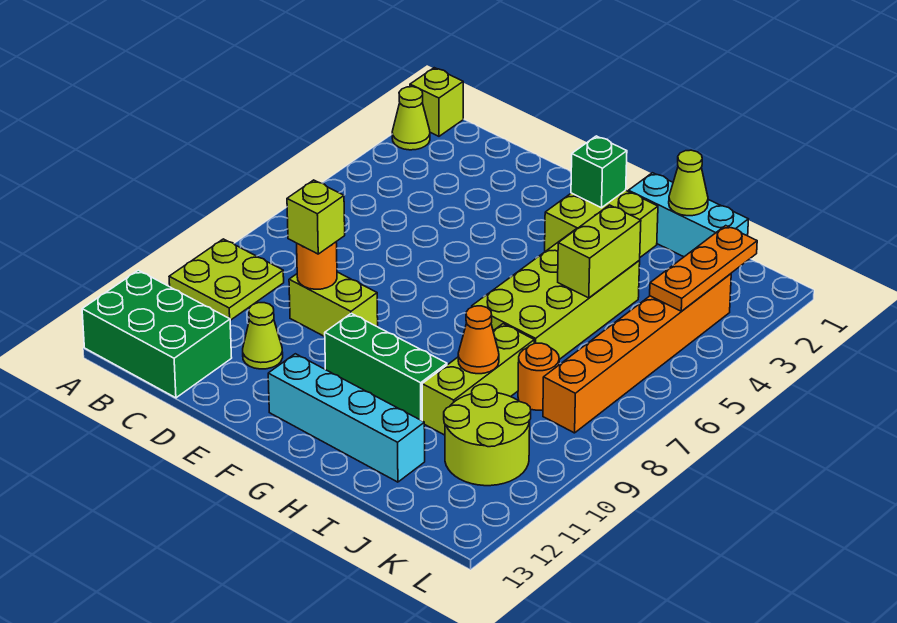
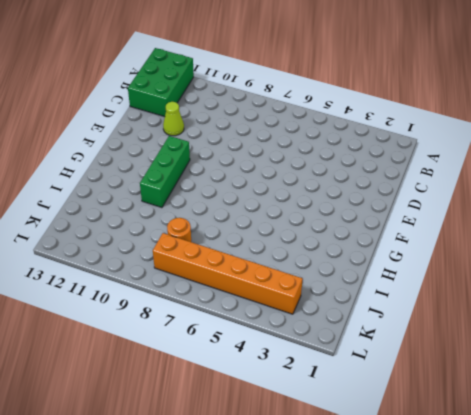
none -> lime 1x1 brick [410,68,463,136]
none -> lime 1x1 cone [392,87,430,150]
none -> lime 2x2 plate [169,239,284,320]

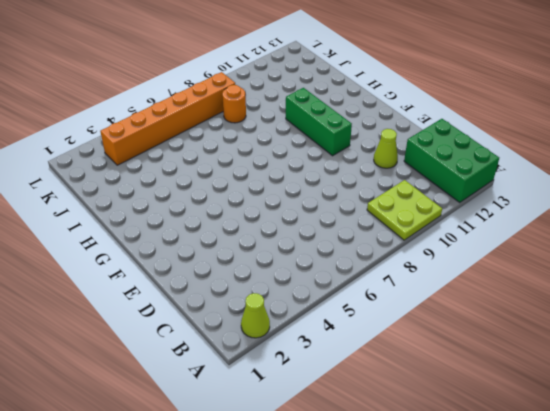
none -> lime 1x1 brick [410,68,463,136]
none -> lime 1x2 brick [289,272,378,337]
none -> cyan 1x4 brick [268,354,425,482]

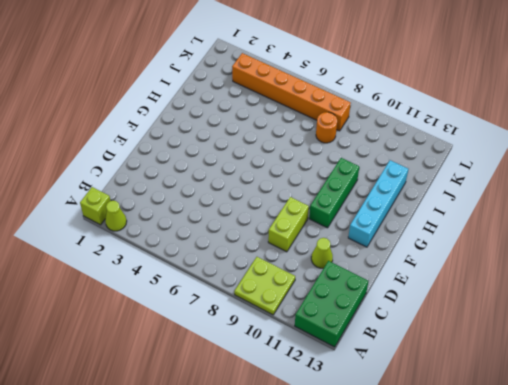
none -> lime 2x2 brick [545,190,658,257]
none -> cyan 1x3 brick [629,173,748,257]
none -> lime 2x4 brick [472,229,640,359]

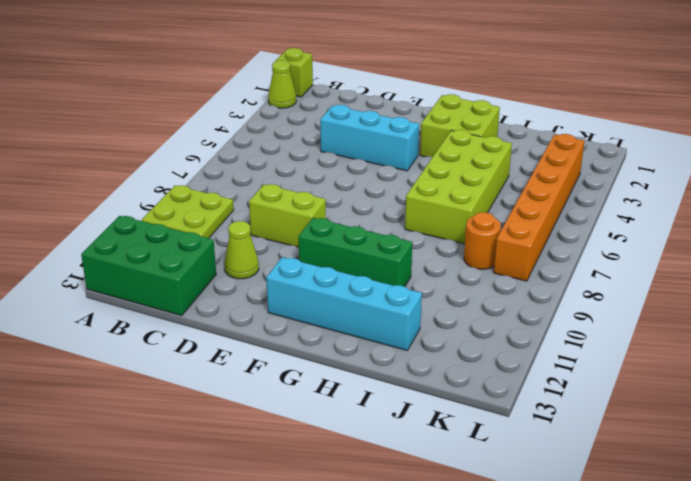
cyan 1x3 brick [320,105,419,171] -> cyan 1x3 brick moved to [629,173,748,257]
none -> lime 1x3 brick [422,324,534,435]
none -> lime 2x2 round brick [444,384,531,486]
none -> orange 1x1 round brick [297,242,337,289]

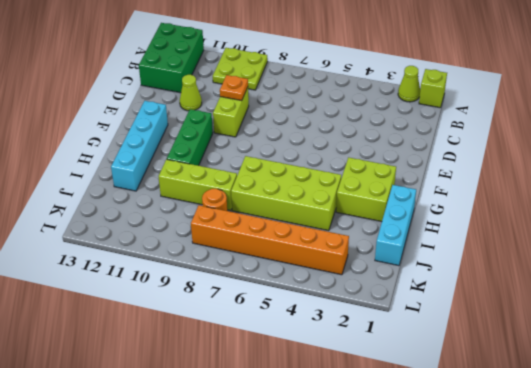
orange 1x1 plate [220,75,248,101] -> orange 1x1 round brick [297,242,337,289]
none -> lime 2x2 round brick [444,384,531,486]
none -> green 1x1 brick [571,136,627,208]
none -> lime 1x1 cone [669,150,708,216]

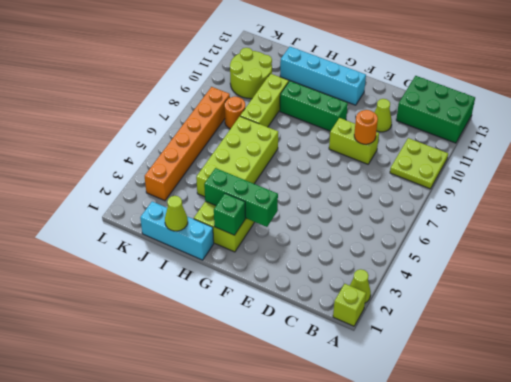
green 1x3 brick [204,168,278,227] -> none
none -> lime 1x2 brick [558,205,641,298]
none -> orange 1x1 cone [458,306,499,374]
none -> orange 1x3 plate [650,226,757,311]

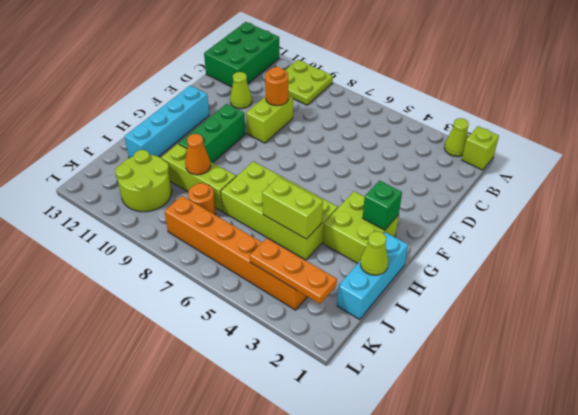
none -> lime 1x1 brick [287,180,345,254]

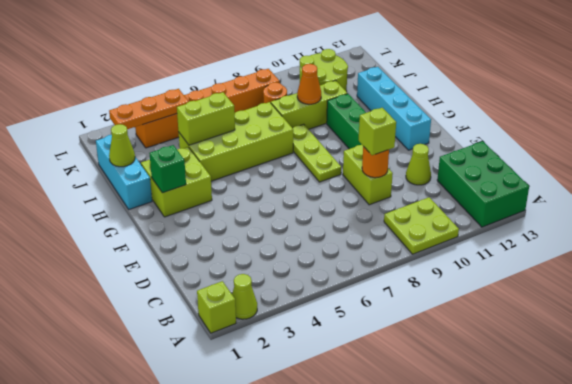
lime 1x3 plate [293,124,341,182] -> none

